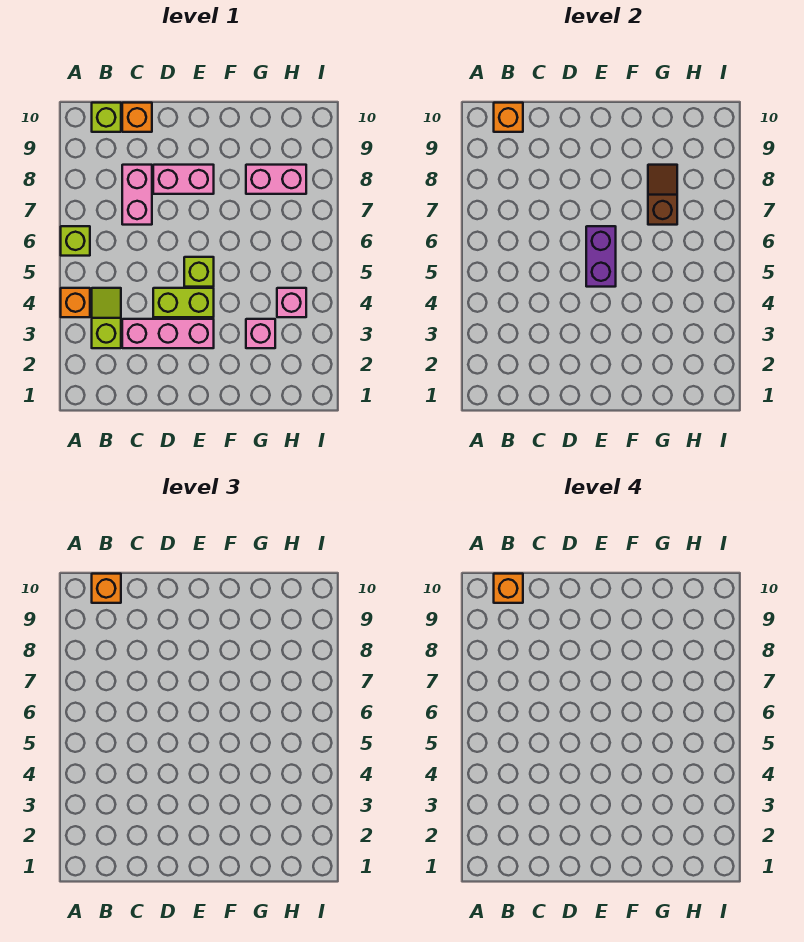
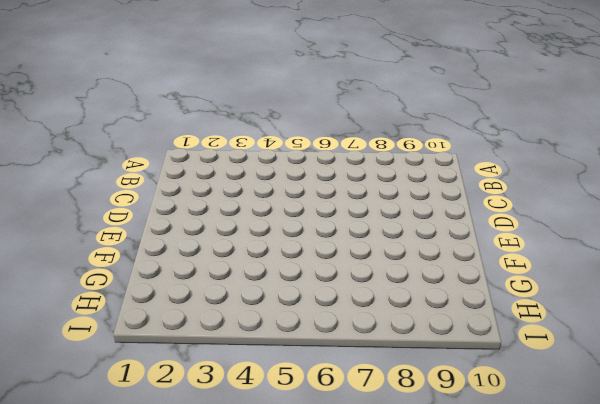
none -> orange 1x1 brick [61,288,90,317]
none -> lime 1x1 brick [61,226,90,256]
none -> lime 1x2 slope [92,288,121,348]

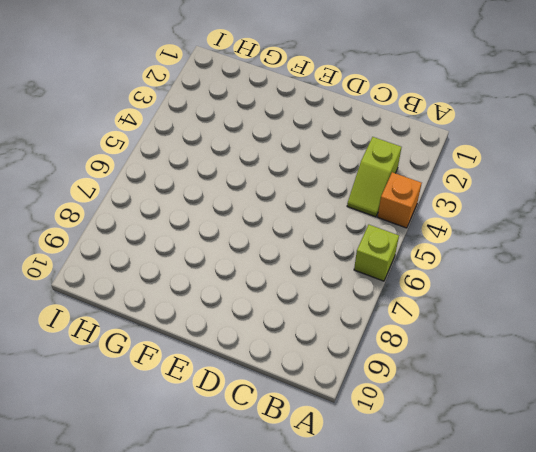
none -> lime 1x1 brick [92,103,121,132]
none -> pink 1x3 brick [122,319,214,348]
none -> pink 1x2 brick [122,165,152,225]

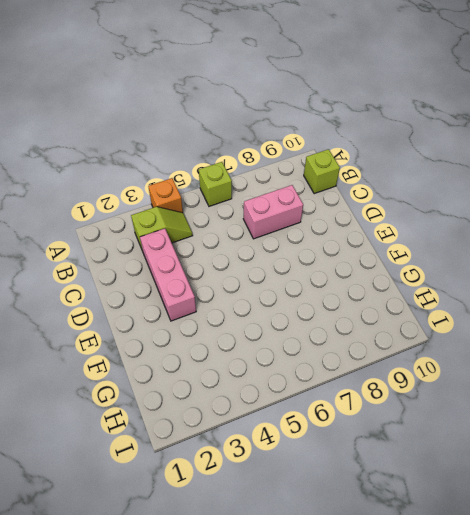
none -> orange 1x1 brick [122,103,152,132]
none -> lime 1x2 brick [153,288,214,317]
none -> pink 1x2 brick [153,165,214,194]

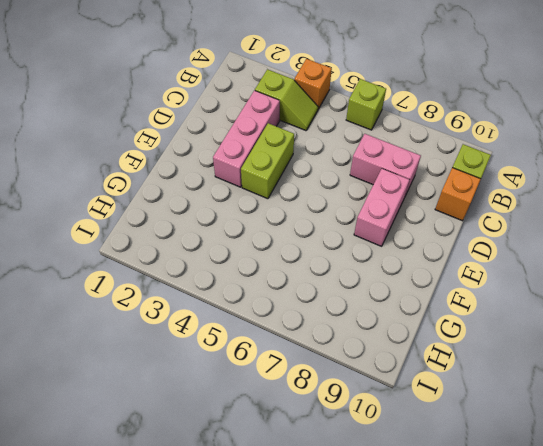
none -> lime 1x1 brick [184,257,214,287]
none -> pink 1x1 brick [246,319,275,348]
none -> pink 1x2 brick [246,165,306,194]

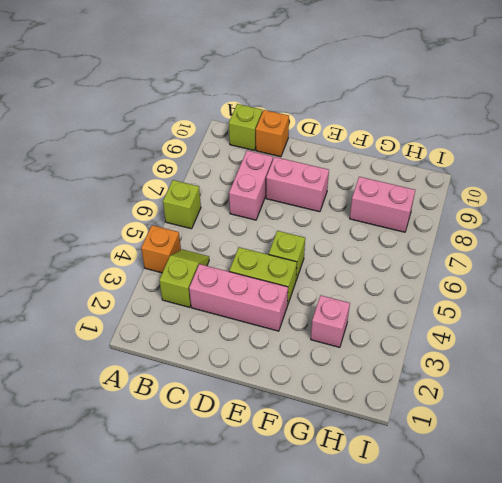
none -> pink 1x1 brick [277,288,306,317]
none -> orange 1x1 brick [494,103,523,132]
none -> purple 1x2 brick [586,226,616,287]

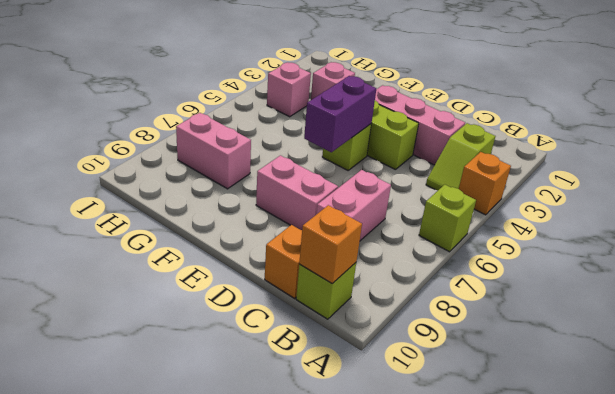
none -> brown 1x2 slope [648,165,677,225]
none -> orange 1x1 brick [92,574,121,603]
none -> orange 1x1 brick [494,574,523,603]

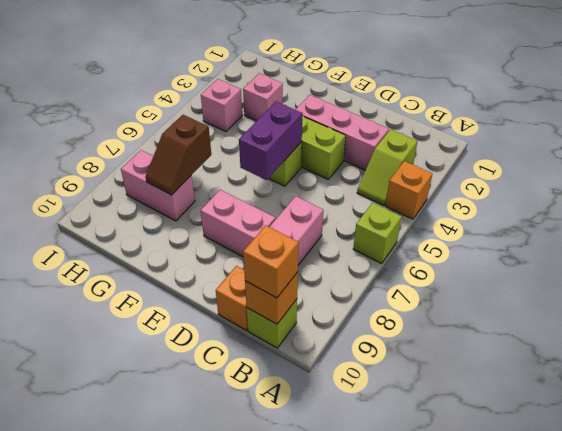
none -> orange 1x1 brick [494,574,523,603]

